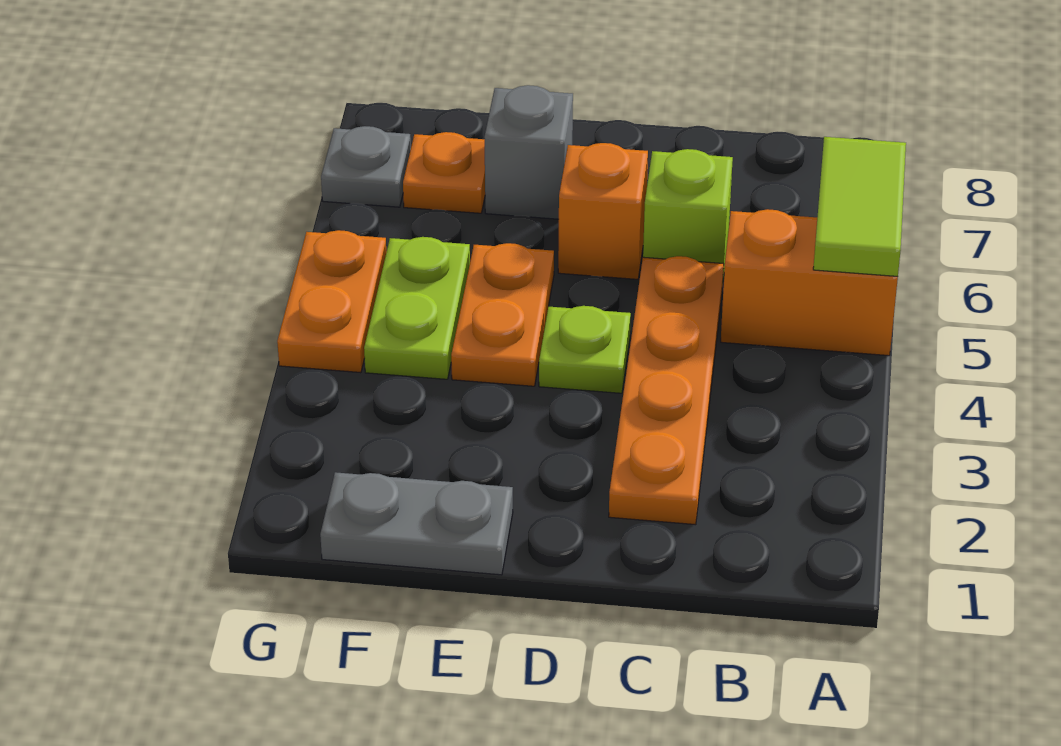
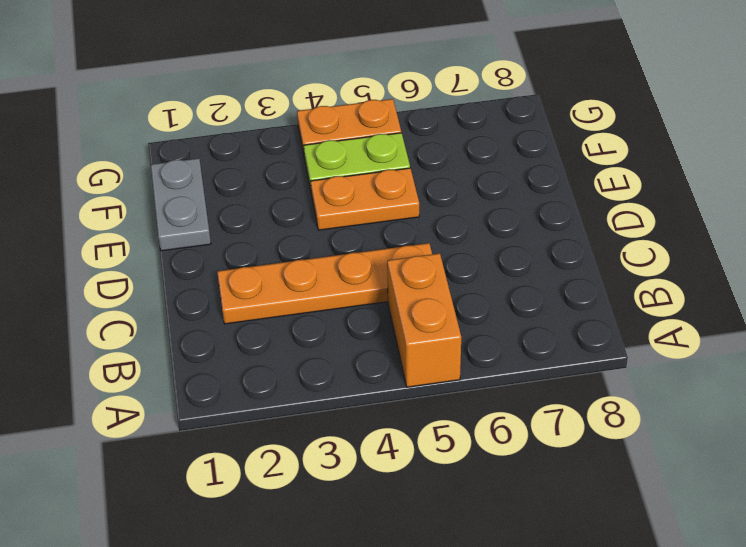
none -> lime 1x1 brick [643,149,733,279]
none -> lime 1x1 plate [539,306,631,393]
none -> orange 1x1 brick [558,143,648,279]

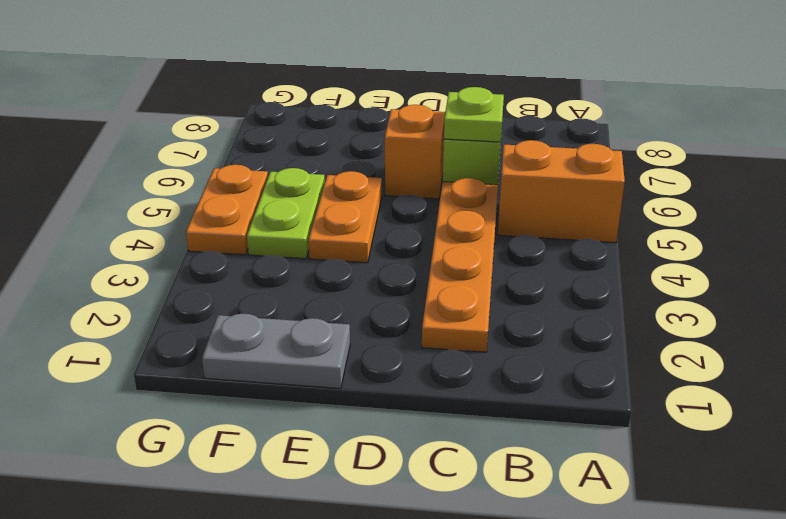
lime 1x1 plate [444,87,504,142] -> lime 1x1 plate moved to [539,306,631,393]
none -> grey 1x1 brick [484,85,573,219]
none -> orange 1x1 plate [403,132,485,213]
none -> grey 1x1 plate [321,126,411,207]

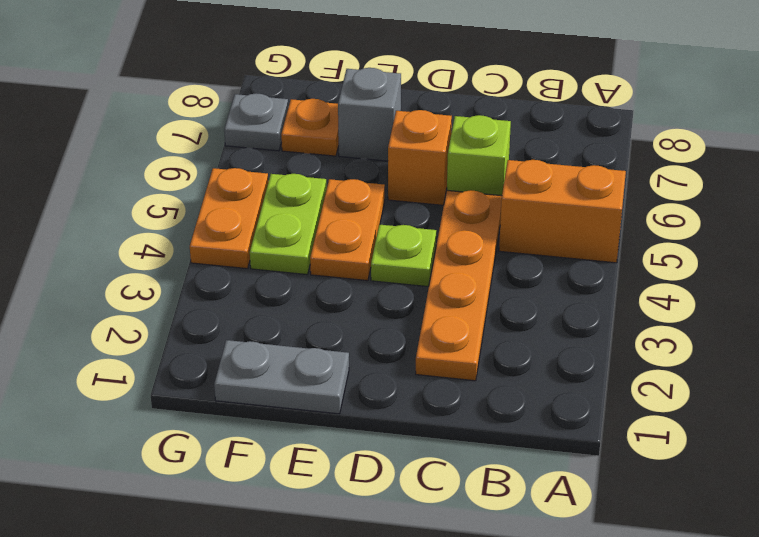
none -> lime 1x2 tile [813,137,906,276]

